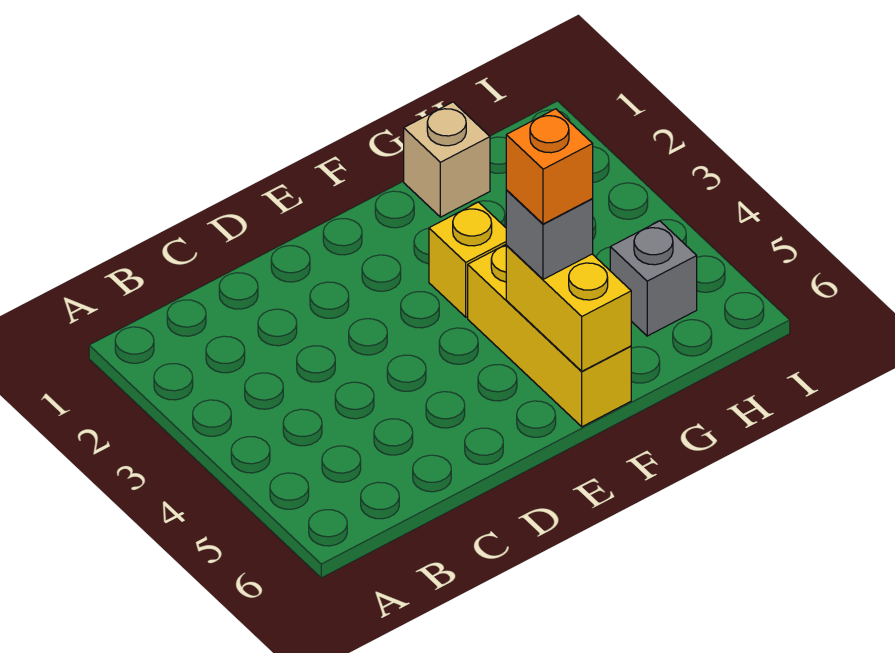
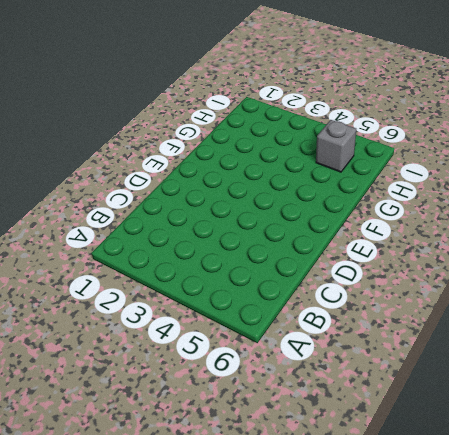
none -> yellow 1x1 brick [429,202,506,317]
none -> yellow 1x3 brick [468,245,631,427]

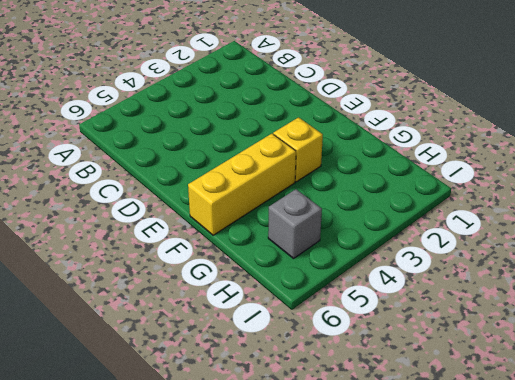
none -> tan 1x1 brick [404,102,490,217]
none -> yellow 1x2 brick [506,246,631,371]

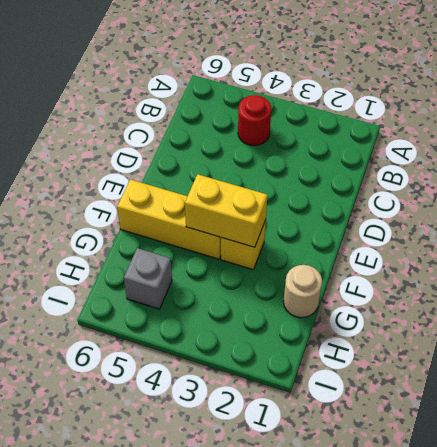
red 1x1 round brick [238,95,271,146] -> none
yellow 1x2 brick [185,174,268,247] -> yellow 1x2 brick moved to [506,246,631,371]
tan 1x1 round brick [283,265,322,318] -> tan 1x1 brick [404,102,490,217]
none -> grey 1x1 brick [506,190,593,279]
none -> orange 1x1 brick [506,109,593,224]

